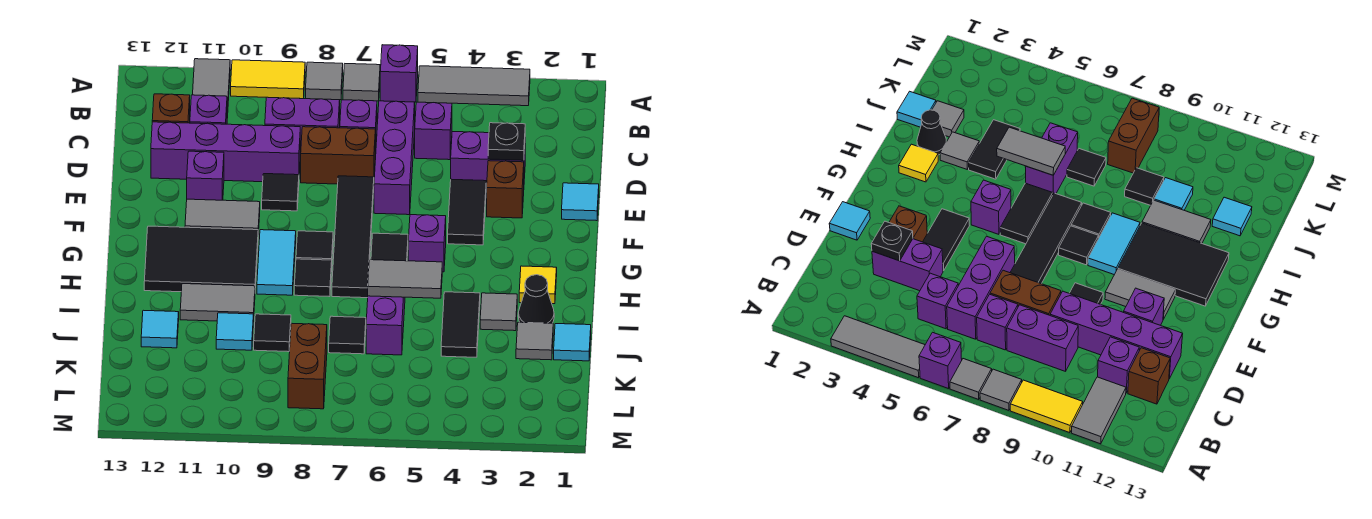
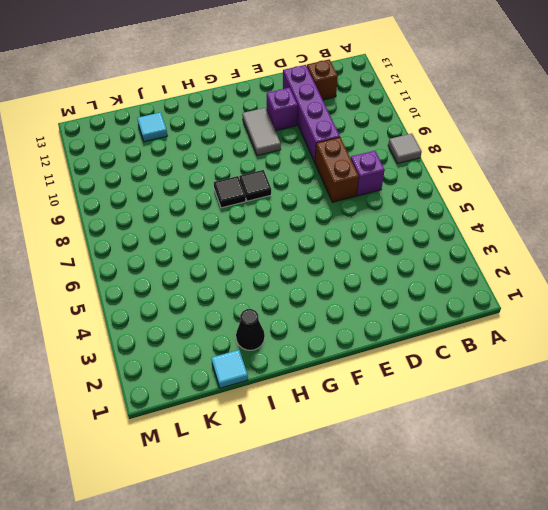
none -> grey 1x3 tile [418,66,530,106]
none -> purple 1x1 brick [380,45,418,102]
none -> grey 1x1 tile [343,64,380,101]
none -> yellow 1x2 tile [231,60,305,99]

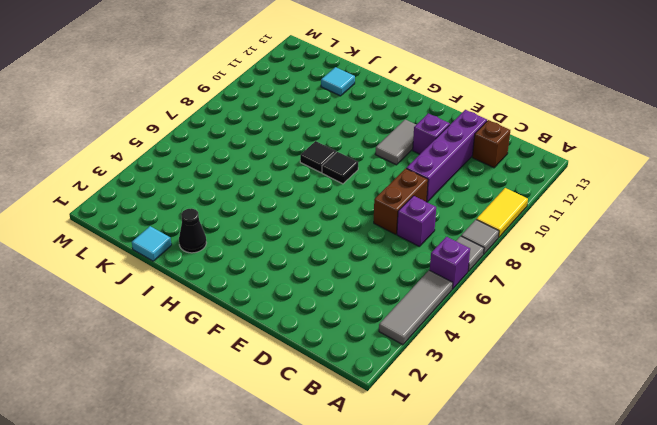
none -> grey 1x2 tile [193,59,230,118]
none -> purple 1x1 brick [415,102,452,160]
none -> purple 1x3 brick [374,101,415,215]
none -> purple 1x2 brick [265,97,340,154]

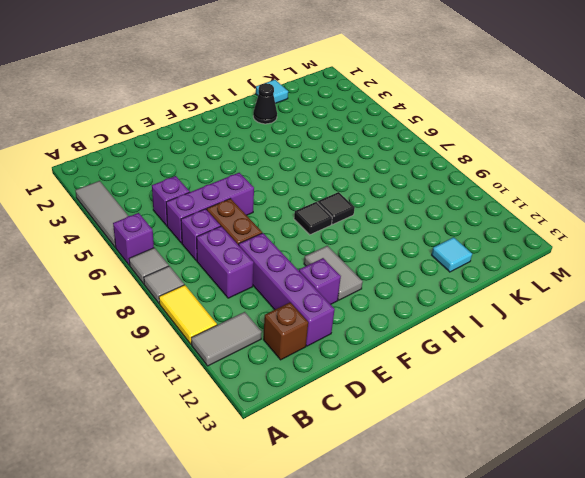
none -> purple 1x1 brick [190,95,227,124]
none -> purple 1x2 brick [451,132,525,189]
none -> cyan 1x1 tile [562,183,599,221]
none -> brown 1x1 brick [487,161,524,218]

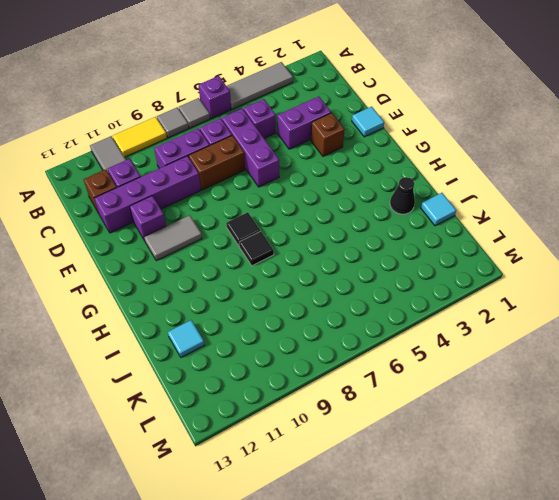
none -> black 1x2 tile [448,179,486,245]
none -> black 1x4 tile [332,176,374,298]
none -> black 1x1 tile [262,174,299,211]
none -> purple 1x1 brick [408,215,446,272]

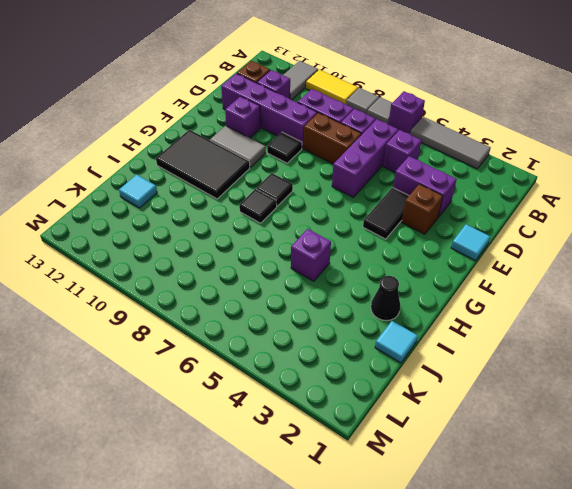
purple 1x1 brick [291,229,331,281] -> purple 1x1 brick moved to [408,215,446,272]
none -> black 1x4 tile [332,176,374,298]
none -> black 1x2 tile [371,233,408,261]
none -> cyan 1x2 tile [257,230,296,295]
none -> yellow 1x1 tile [519,266,557,304]

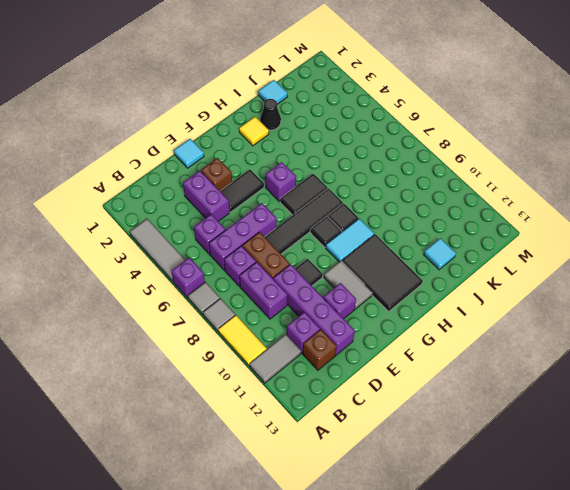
none -> grey 1x1 tile [480,293,517,331]
none -> black 1x2 tile [441,292,480,357]
none -> purple 1x2 brick [366,296,405,355]
none -> grey 1x2 tile [180,284,255,322]

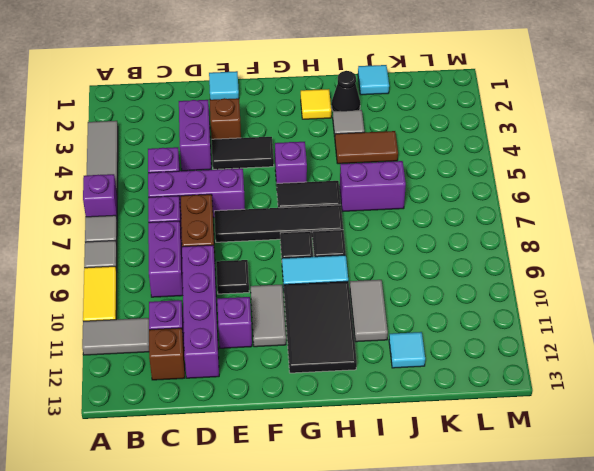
brown 1x2 tile [335,131,398,164] -> black 1x2 tile [441,292,480,357]
none -> grey 1x1 tile [516,322,553,360]
none -> black 1x1 tile [329,316,366,354]
none -> black 1x1 tile [254,314,291,352]
none -> cyan 1x1 tile [216,313,253,350]

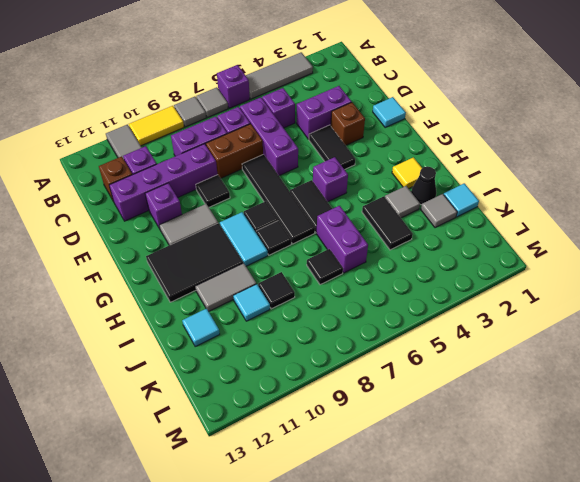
none -> brown 1x2 brick [288,323,327,409]
none -> black 1x1 plate [488,123,525,160]
none -> grey 1x2 tile [368,260,442,298]

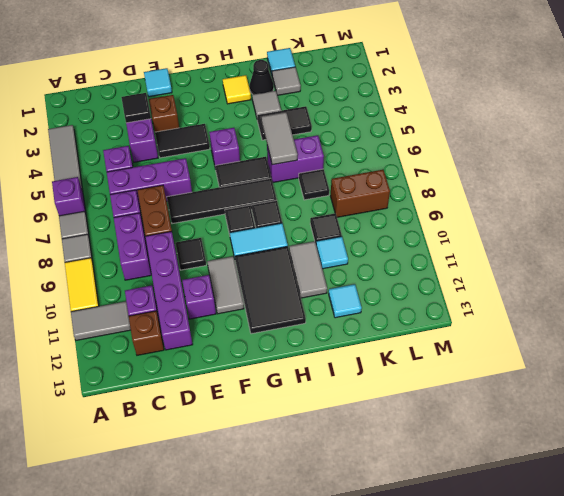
black 1x1 tile [121,93,151,123] -> black 1x1 plate [488,123,525,160]

